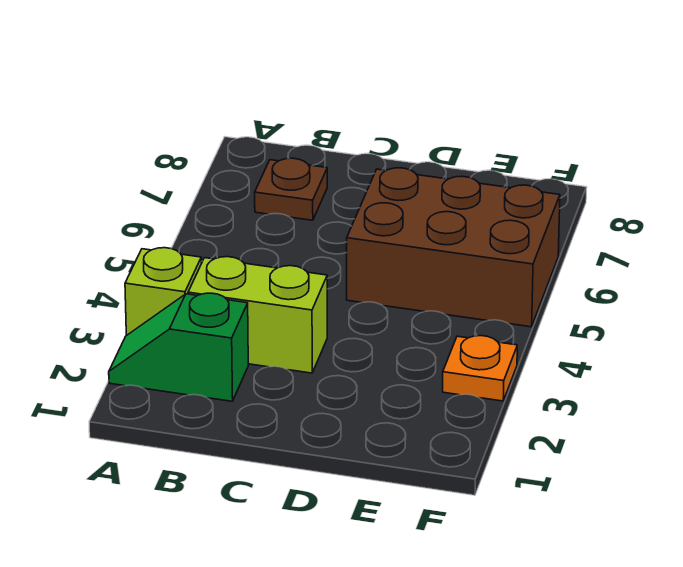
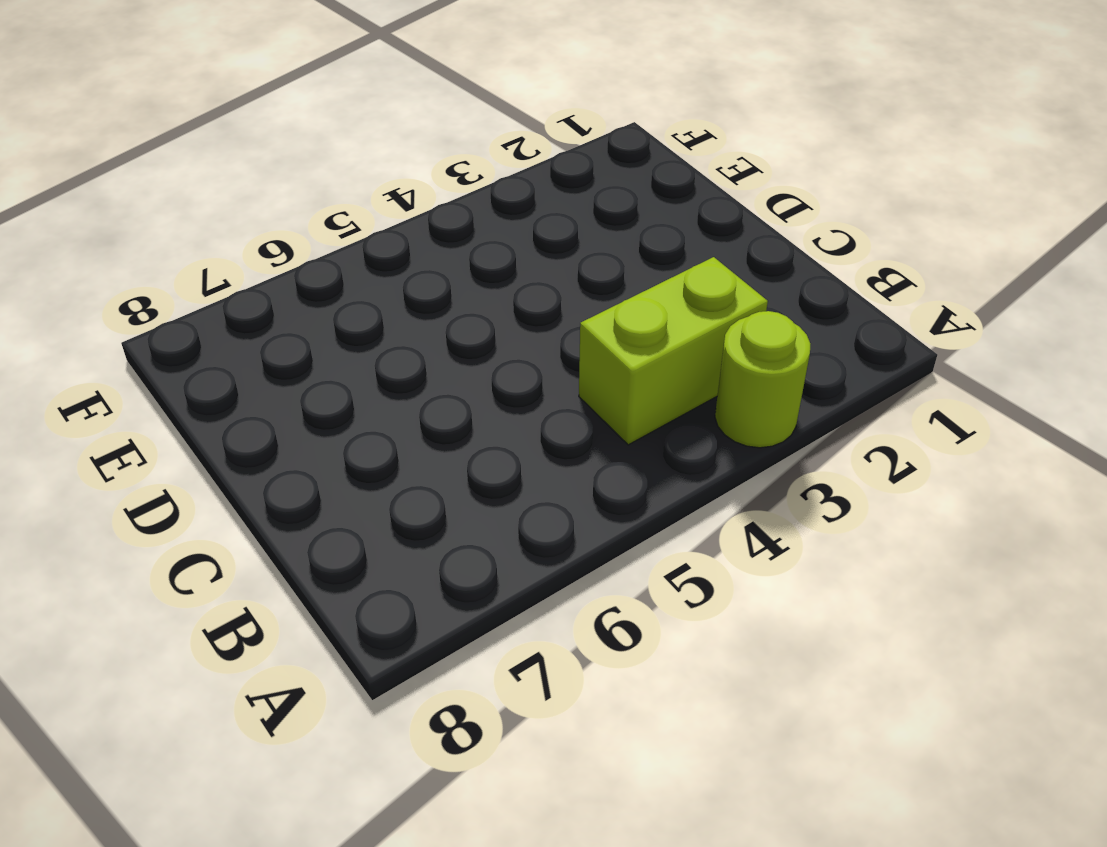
lime 1x1 round brick [715,311,810,448] -> lime 1x1 brick [125,248,201,336]
lime 1x2 brick [579,257,768,445] -> lime 1x2 brick turned to [188,257,327,373]
none -> green 1x2 slope [109,293,248,401]
none -> brown 1x1 plate [255,158,327,220]

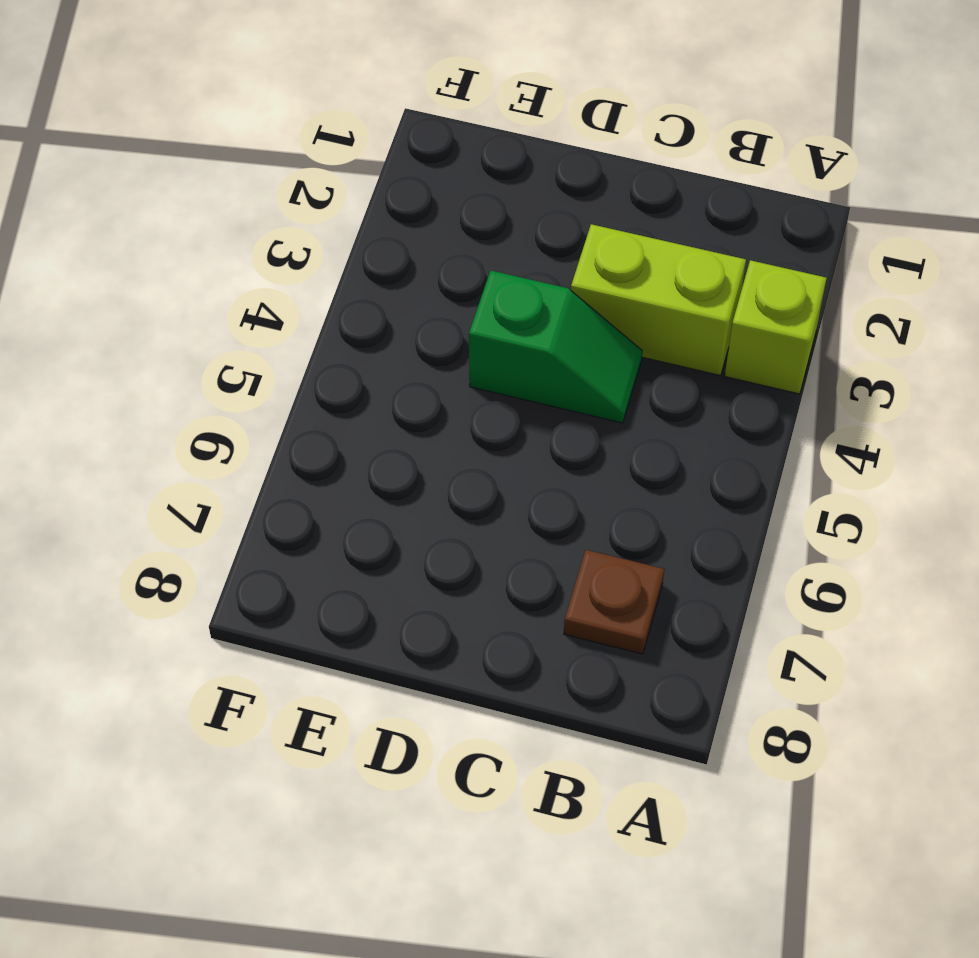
green 1x2 slope [469,271,642,423] -> green 1x2 slope moved to [109,293,248,401]
none -> brown 2x3 brick [347,168,560,327]
none -> orange 1x1 plate [443,336,517,401]

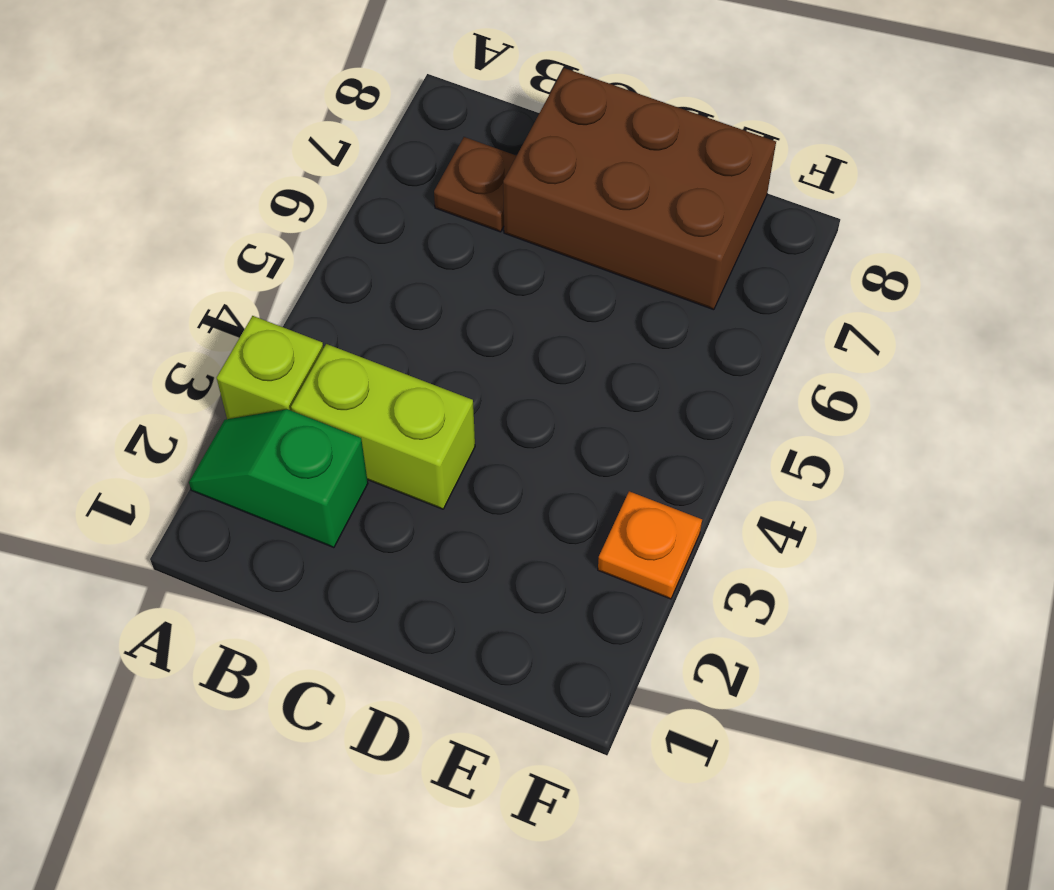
brown 2x3 brick [503,68,776,310] -> brown 2x3 brick moved to [347,168,560,327]

